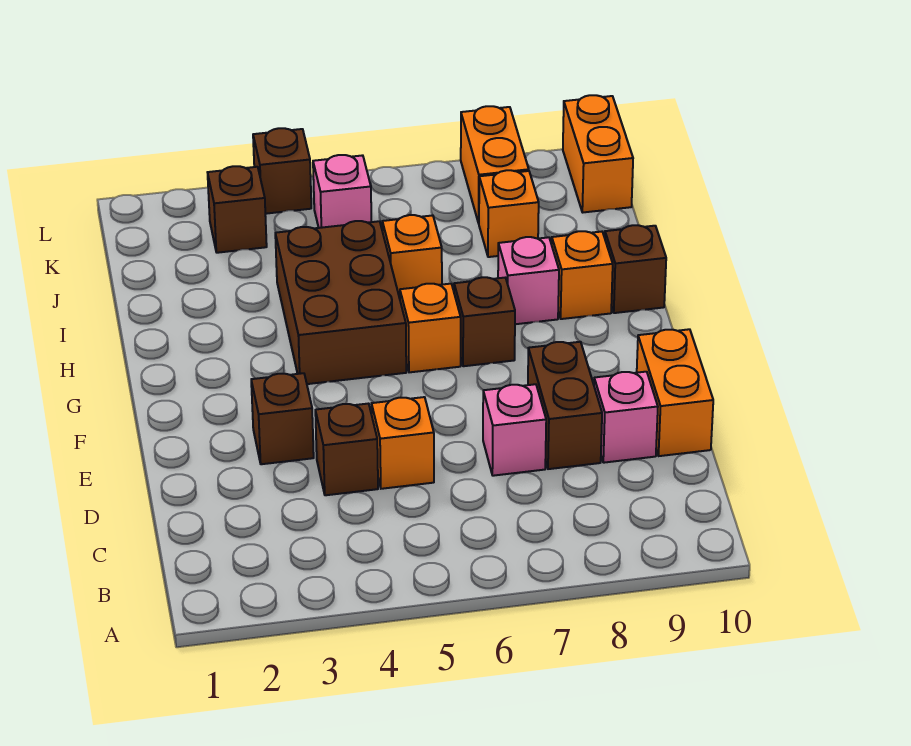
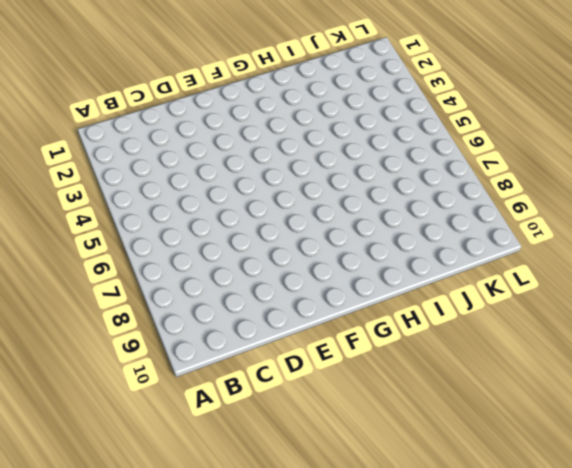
none -> brown 1x1 brick [315,404,378,495]
none -> orange 1x1 brick [371,397,434,489]
none -> pink 1x1 brick [483,384,546,476]

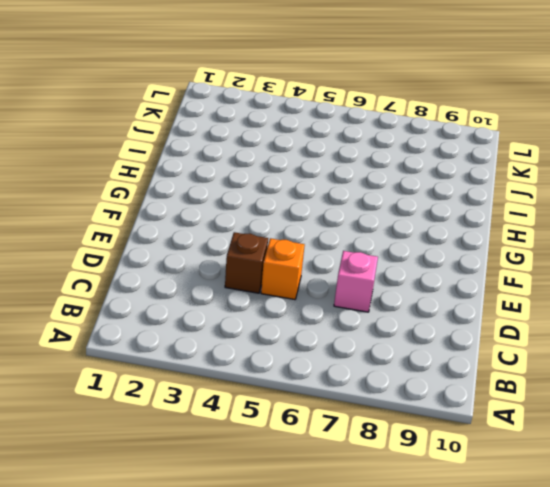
none -> brown 1x2 brick [528,342,602,469]
none -> pink 1x1 brick [594,372,658,463]
none -> orange 1x2 brick [637,329,713,456]

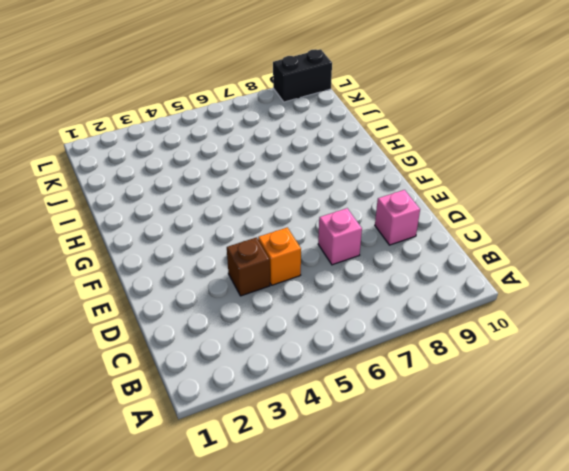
black 1x2 brick [273,49,332,102] -> orange 1x2 brick [563,95,633,212]
none -> brown 1x2 brick [528,342,602,469]
none -> orange 1x2 brick [637,329,713,456]
none -> brown 1x1 brick [251,373,314,464]

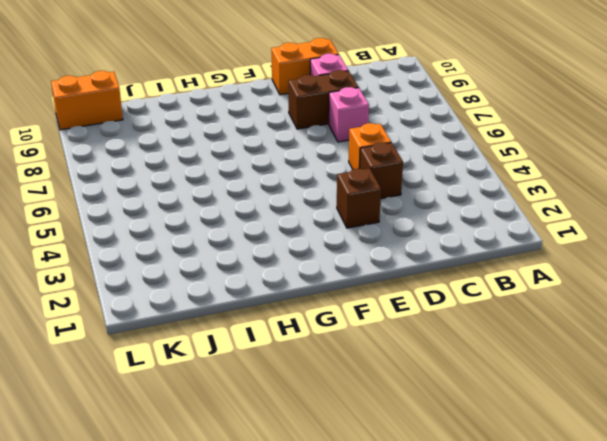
none -> brown 2x3 brick [275,221,406,384]
none -> orange 1x1 brick [400,284,461,372]
none -> brown 1x1 brick [454,277,515,366]

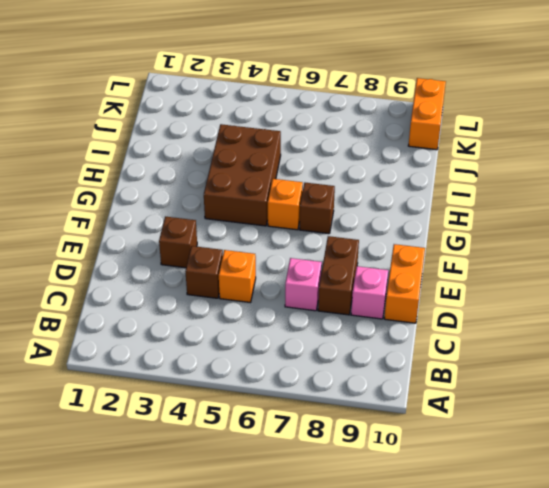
none -> pink 1x1 brick [498,237,559,324]
none -> orange 1x1 brick [552,231,613,319]
none -> brown 1x1 brick [605,225,666,313]

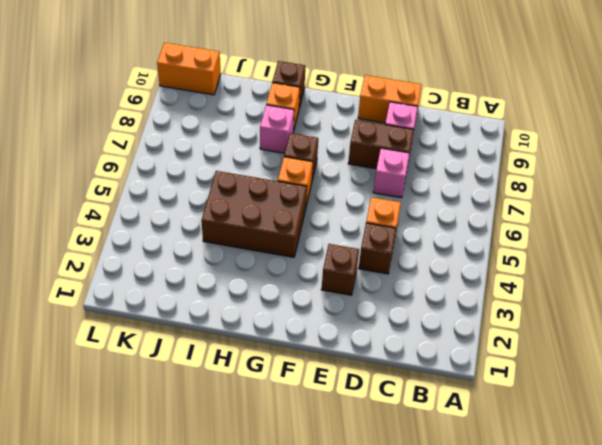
none -> orange 1x1 brick [382,215,442,298]
none -> orange 1x1 brick [479,170,539,257]
none -> brown 1x1 brick [207,166,267,253]

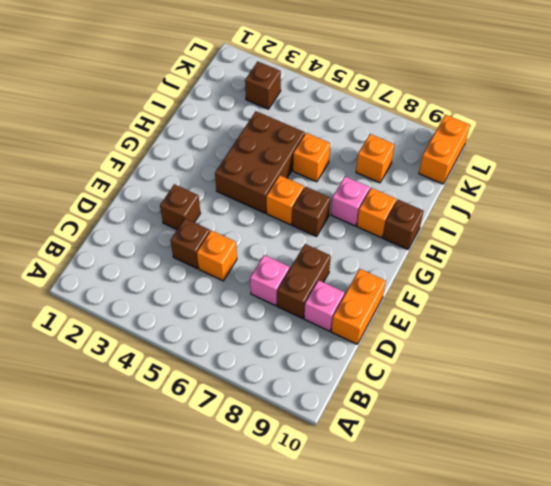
none -> pink 1x1 brick [313,155,371,228]
none -> orange 1x2 brick [461,106,529,223]
none -> brown 1x1 brick [253,128,311,214]

